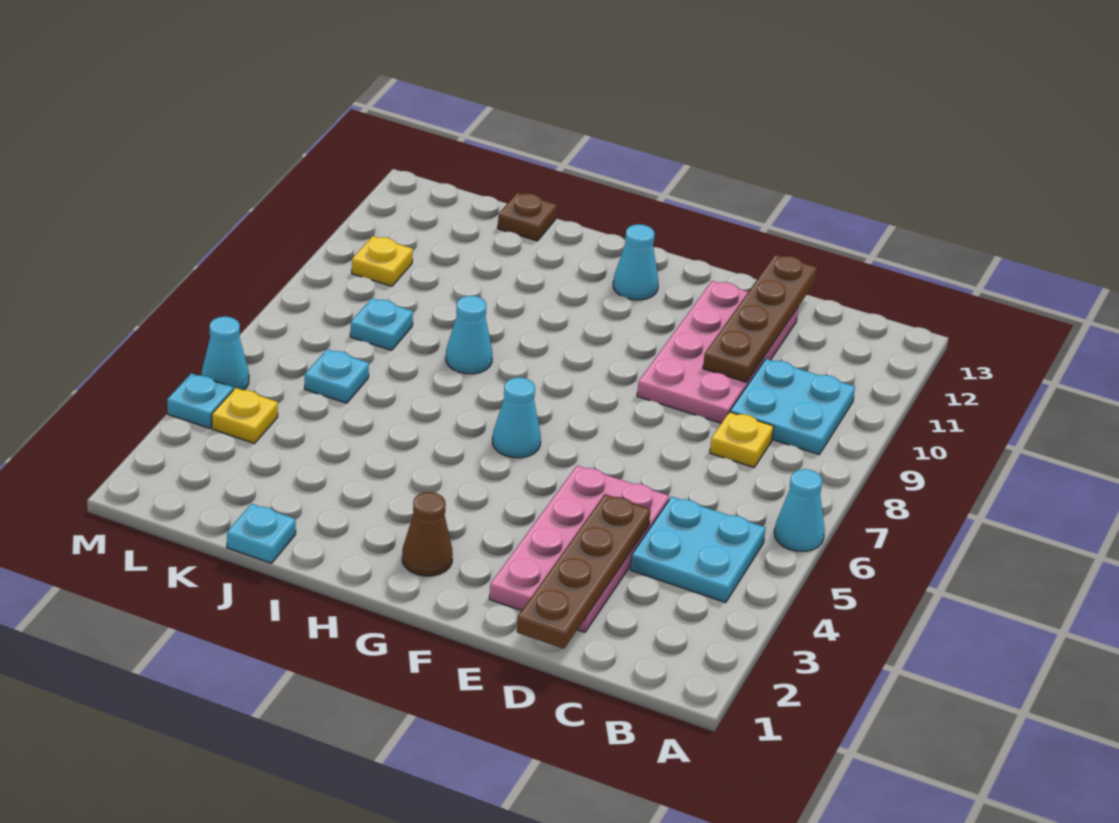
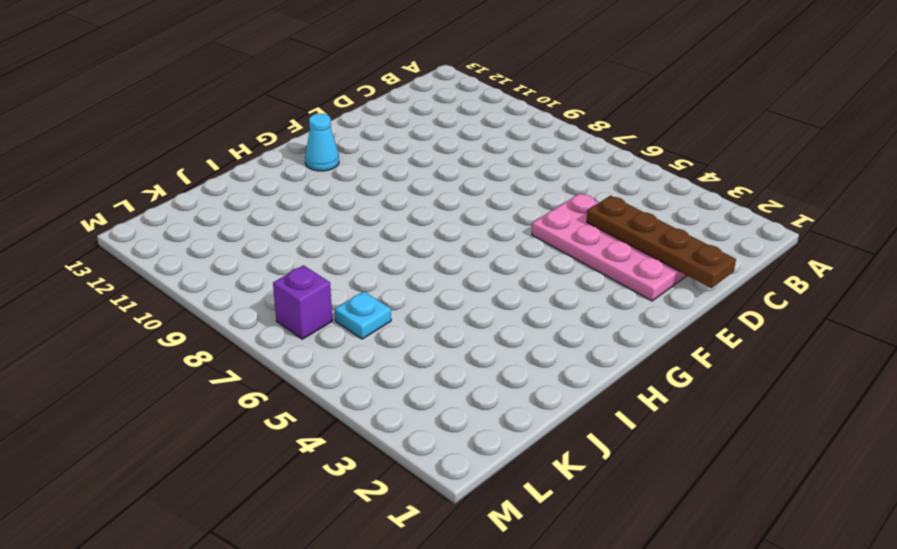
purple 1x1 brick [273,265,332,339] -> none
none -> cyan 1x1 cone [774,469,825,551]
none -> cyan 2x2 plate [630,497,766,603]
none -> cyan 2x2 plate [730,359,855,454]

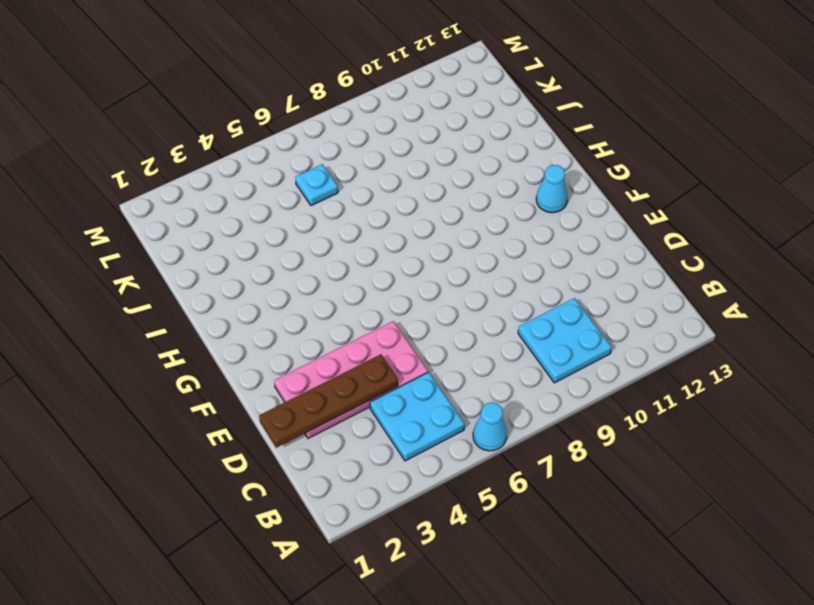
none -> yellow 1x1 plate [710,412,774,467]
none -> pink 2x4 plate [637,281,798,423]
none -> brown 1x1 cone [402,492,453,576]

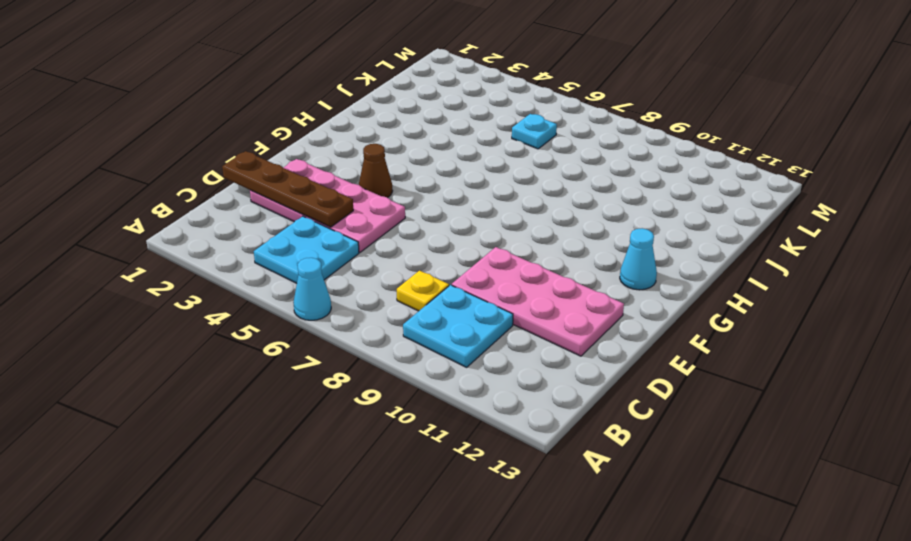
brown 1x1 cone [359,144,393,198] -> brown 1x1 cone moved to [402,492,453,576]
none -> cyan 1x1 cone [493,377,541,458]
none -> cyan 1x1 cone [446,296,492,374]
none -> cyan 1x1 plate [227,504,296,563]

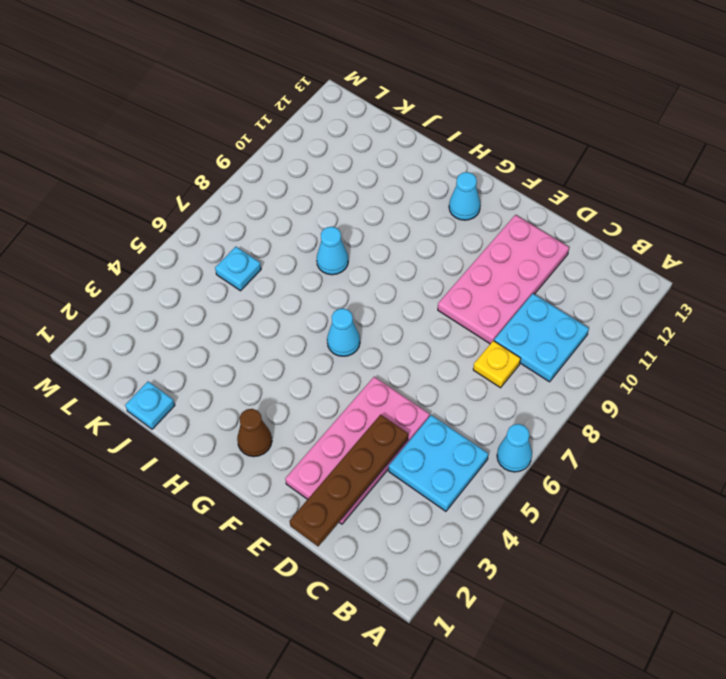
none -> brown 1x1 plate [498,192,557,241]
none -> cyan 1x1 plate [350,298,413,350]
none -> yellow 1x1 plate [212,388,278,444]

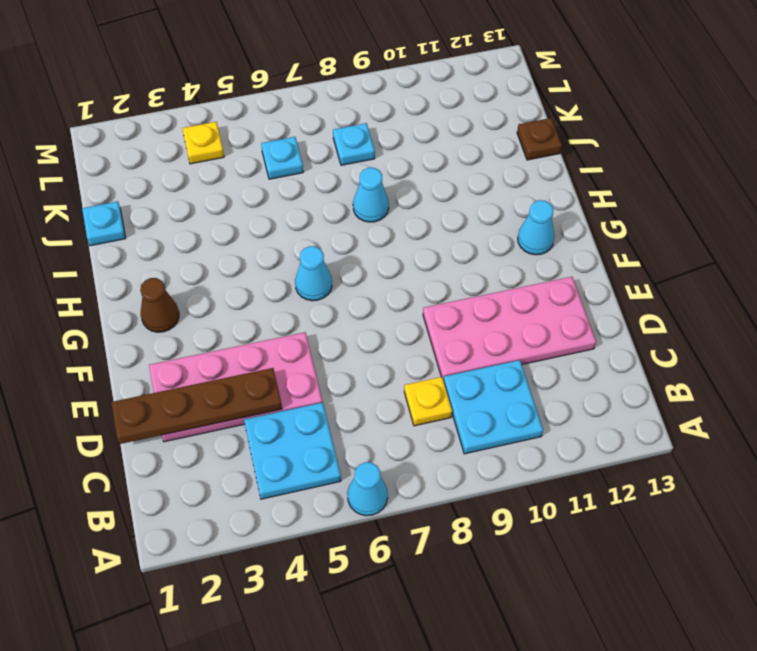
none -> yellow 1x1 plate [352,236,413,286]
none -> cyan 1x1 plate [167,373,233,428]
none -> cyan 1x1 cone [202,317,249,390]

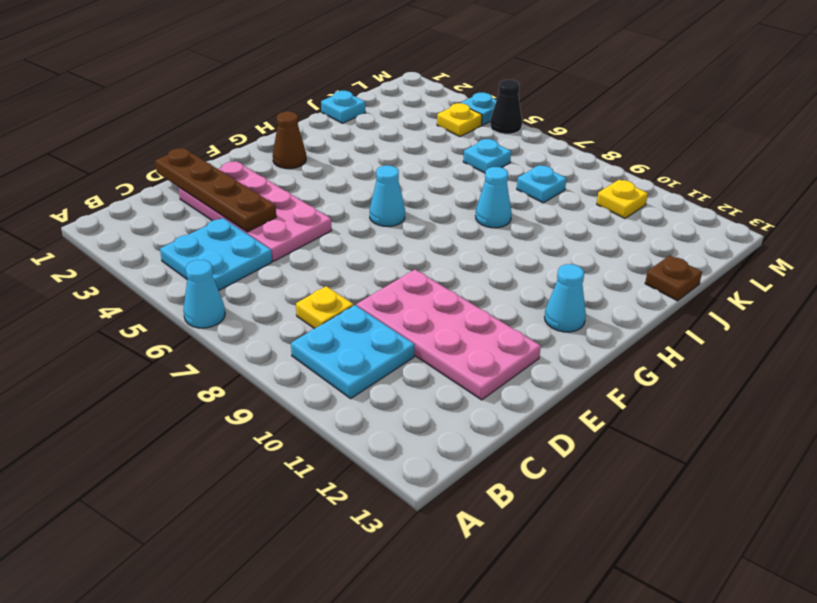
black 1x1 cone [490,80,522,134] -> cyan 1x1 cone [202,317,249,390]
none -> brown 1x4 plate [703,255,817,382]

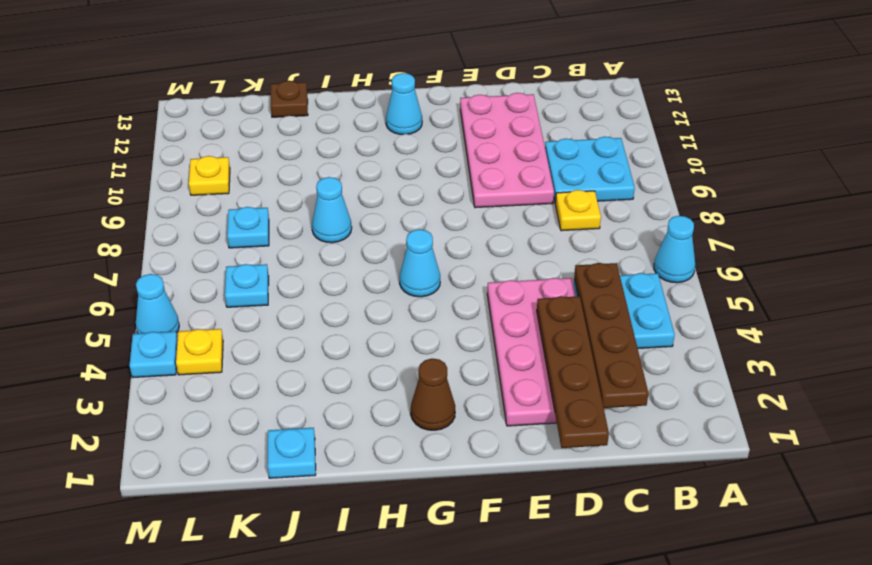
brown 1x4 plate [574,263,648,408] -> brown 1x4 plate moved to [703,255,817,382]

